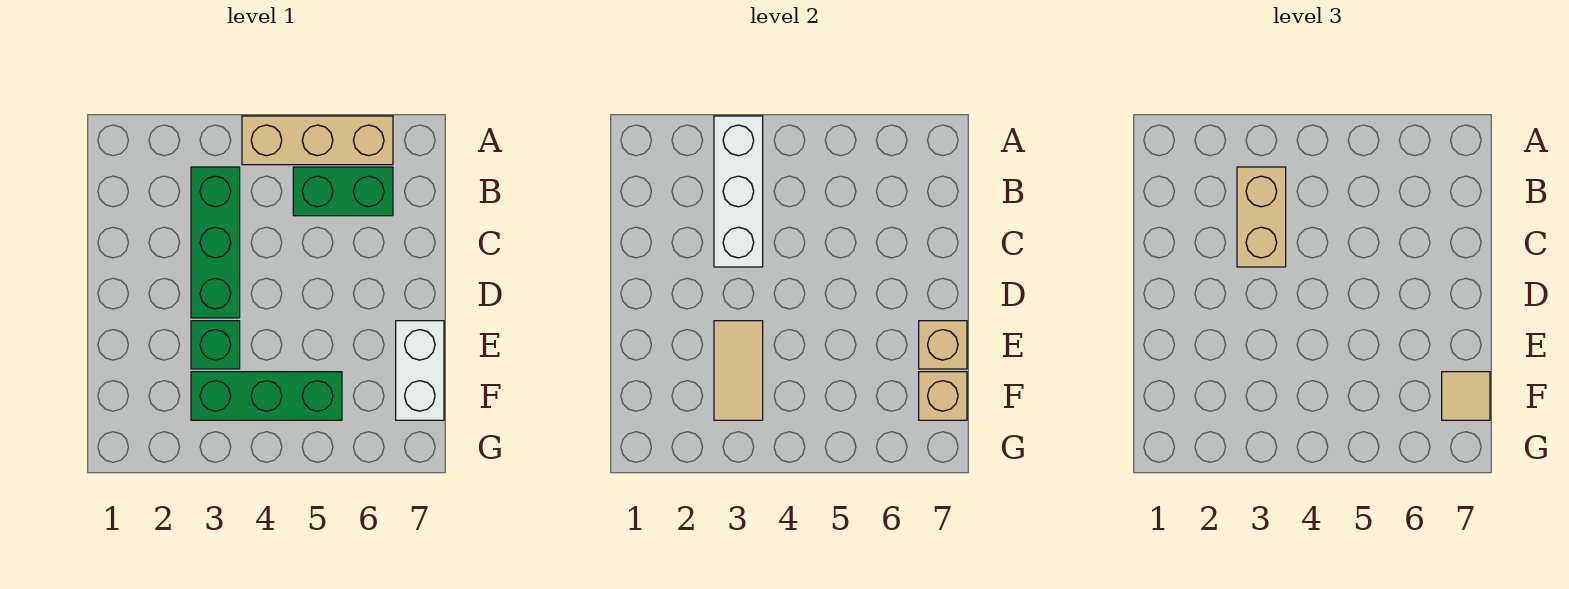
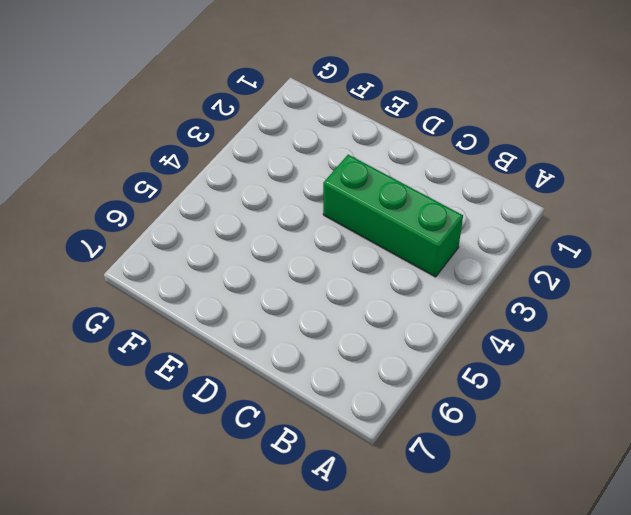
none -> tan 1x3 brick [242,116,393,165]
none -> green 1x2 brick [293,167,393,216]
none -> green 1x1 brick [191,321,240,369]

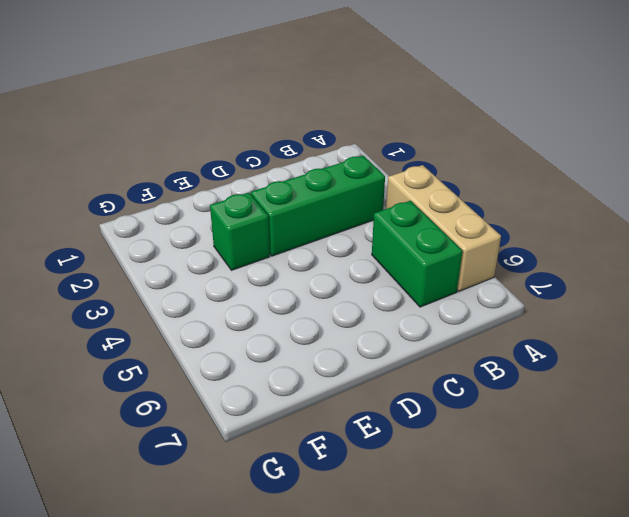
none -> white 1x2 brick [396,321,444,420]
none -> green 1x3 brick [191,372,342,420]
none -> white 1x3 brick [714,116,763,267]

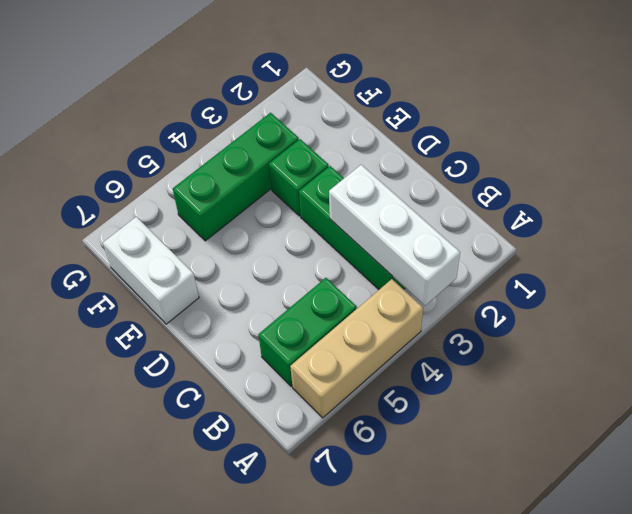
none -> tan 1x2 tile [714,321,763,420]
none -> tan 1x1 brick [919,321,967,369]
none -> tan 1x1 brick [919,372,967,420]

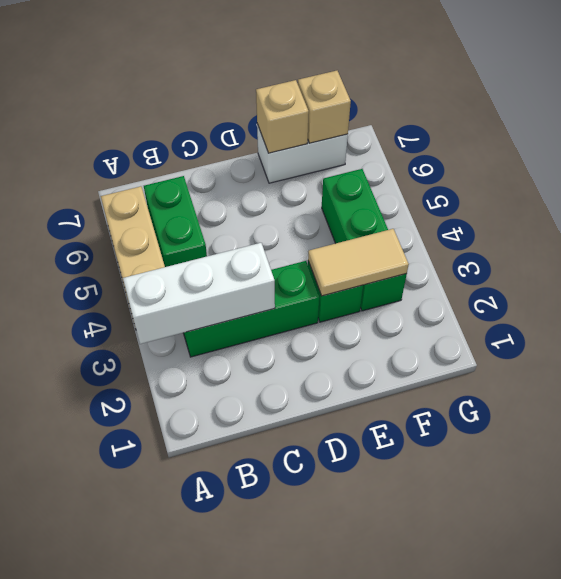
none -> tan 1x2 brick [1237,167,1286,267]
none -> tan 1x1 tile [1442,372,1490,420]

